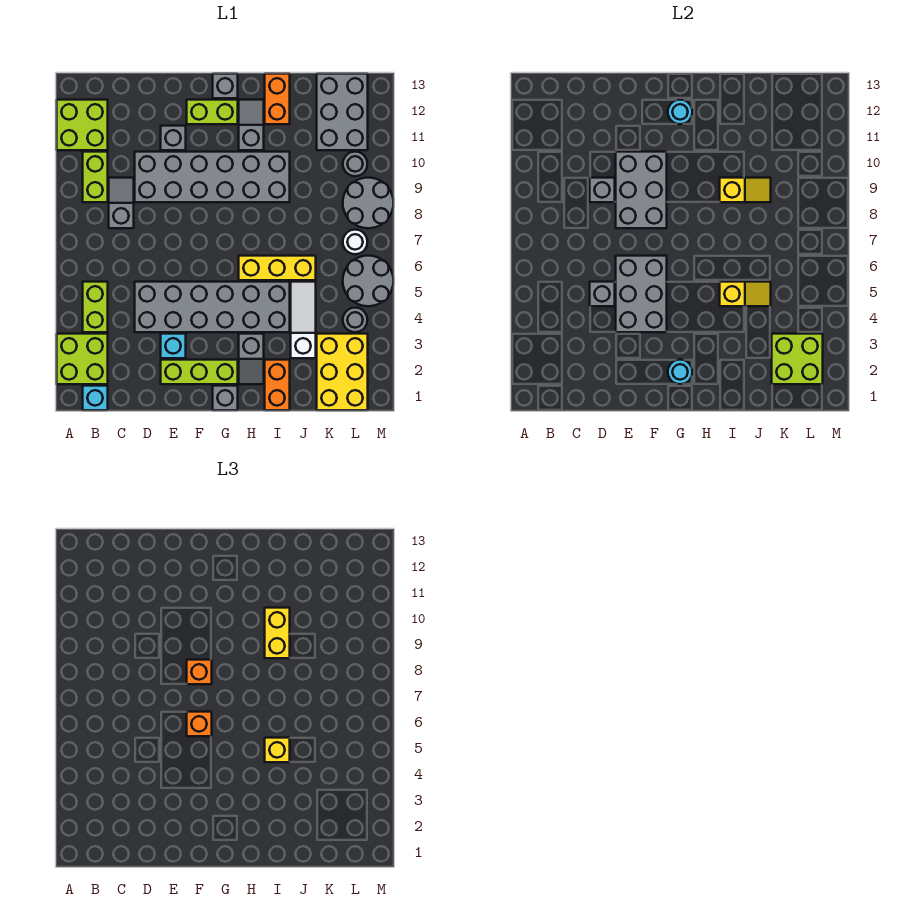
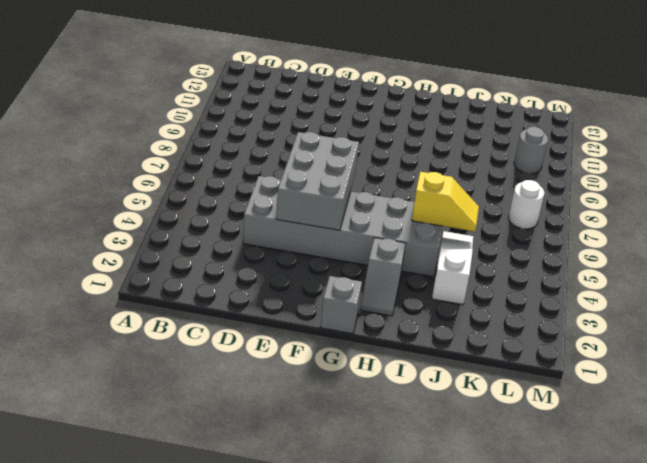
none -> lime 2x2 brick [57,334,108,384]
none -> lime 2x2 brick [57,100,108,150]
none -> cyan 1x1 brick [83,386,108,410]
none -> lime 1x2 brick [83,282,108,332]

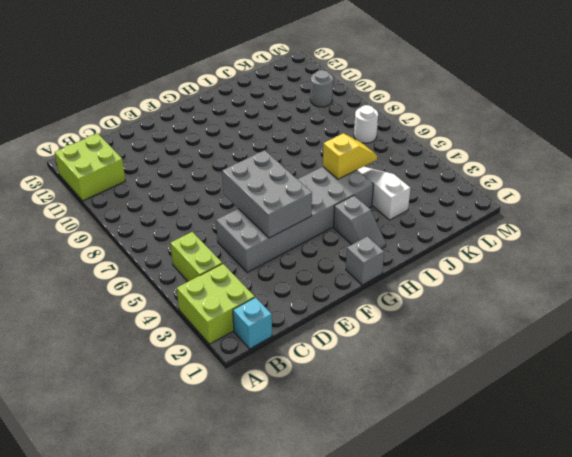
none -> lime 1x2 brick [83,152,108,202]
none -> grey 1x2 slope [109,178,134,228]
none -> grey 2x6 brick [135,152,290,202]
none -> lime 1x3 brick [161,360,238,384]

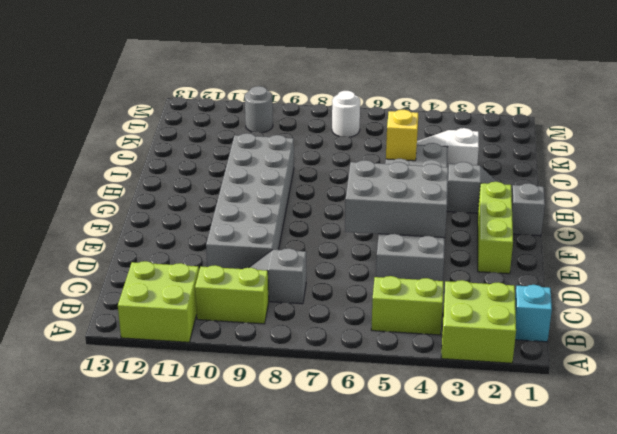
none -> cyan 1x1 brick [161,334,186,358]
none -> grey 1x1 brick [161,126,186,150]
none -> lime 1x2 brick [187,100,238,124]
none -> grey 1x1 brick [213,74,238,98]

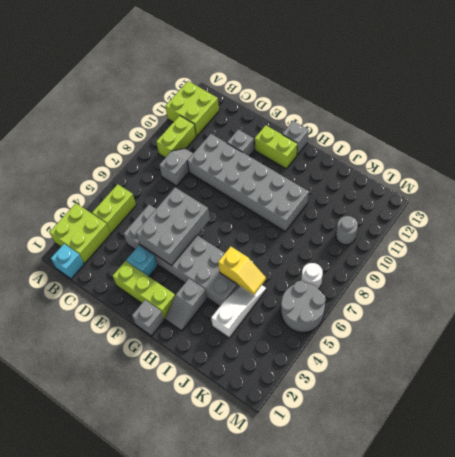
none -> yellow 1x3 brick [239,256,316,280]
none -> grey 1x2 slope [239,100,264,150]
none -> orange 1x2 brick [265,360,290,410]
none -> orange 1x2 brick [265,74,290,124]

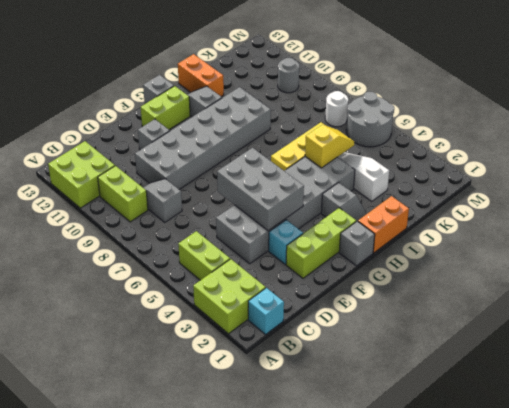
orange 1x2 brick [358,196,409,253] -> orange 1x2 brick turned to [265,360,290,410]
none -> yellow 2x3 brick [317,334,368,410]
none -> grey 2x3 brick [317,74,368,150]
none -> grey 1x1 round brick [343,308,367,332]
none -> grey 2x2 round brick [343,178,393,228]

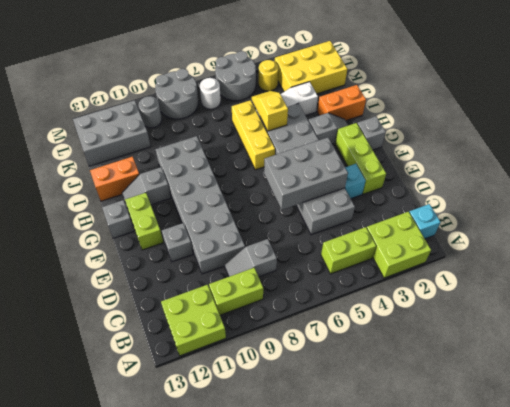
yellow 1x1 round brick [259,60,278,91] -> grey 1x1 round brick [343,308,367,332]
none -> grey 1x1 brick [590,282,615,306]
none -> grey 1x1 brick [590,178,615,202]
none -> grey 2x3 brick [616,152,667,228]
none -> cyan 1x1 round brick [668,360,692,384]

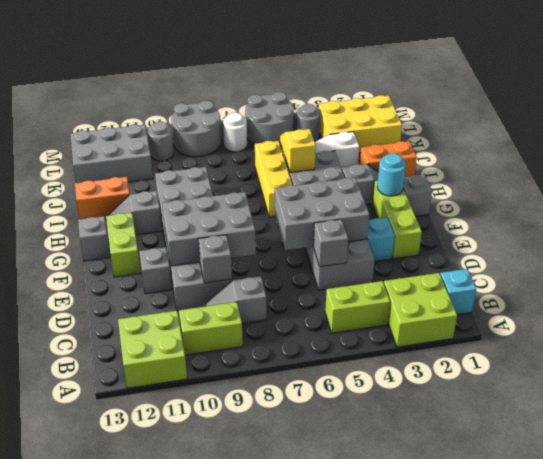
none -> cyan 1x1 round brick [668,100,692,124]
none -> yellow 1x2 slope [720,178,771,202]
none -> lime 2x2 brick [772,334,823,384]
none -> orange 1x1 brick [187,712,212,736]

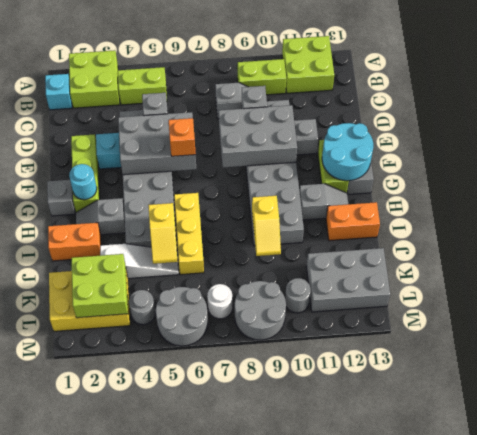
cyan 2x2 round brick [322,123,373,181] -> cyan 1x1 round brick [668,100,692,124]
none -> orange 1x1 brick [187,660,212,684]
none -> yellow 1x1 brick [265,738,290,762]
none -> yellow 1x2 brick [265,608,290,658]

